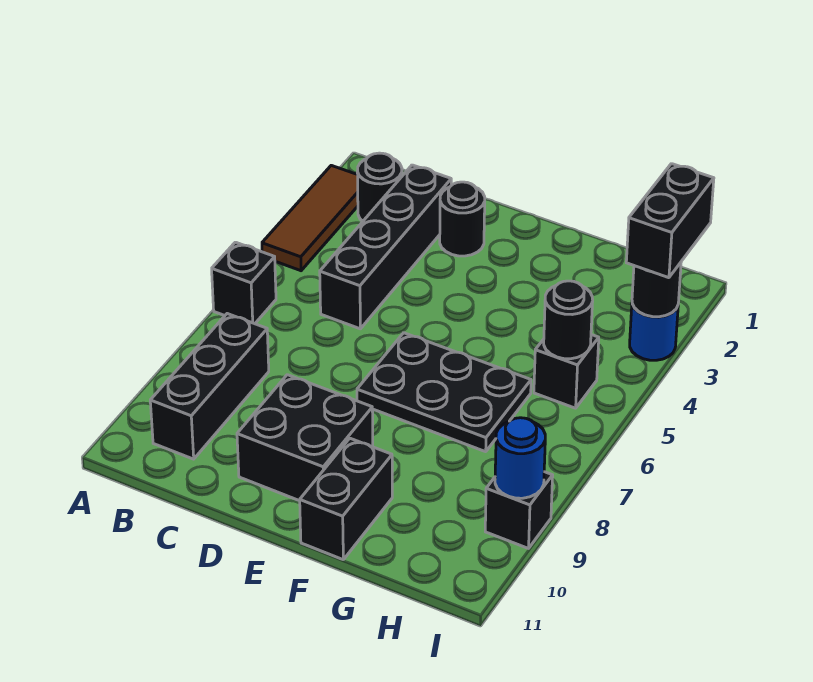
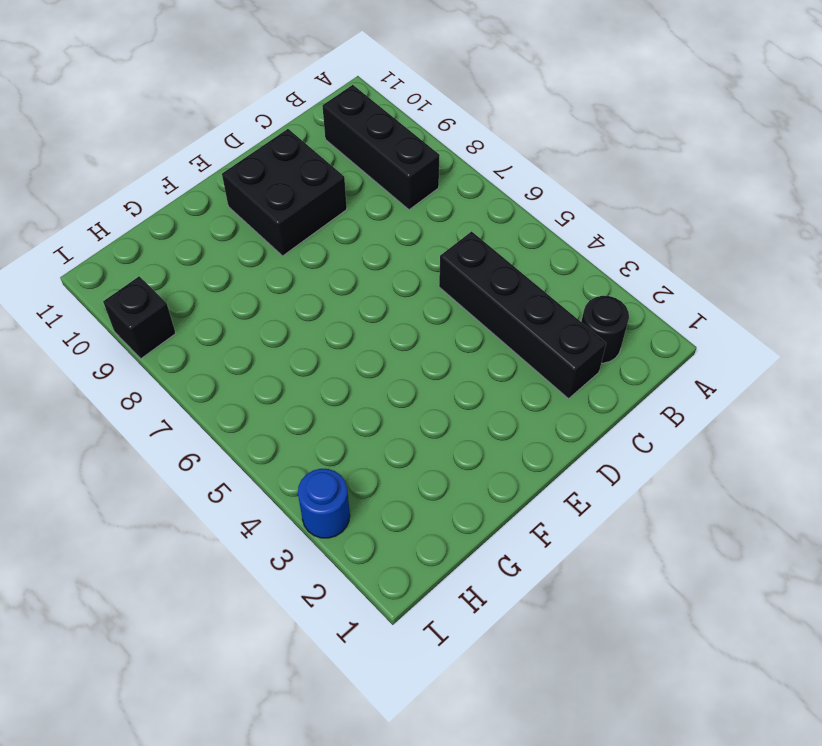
none -> brown 1x3 tile [262,165,358,271]
none -> black 1x1 brick [212,242,276,324]
none -> black 1x1 round brick [440,182,485,256]

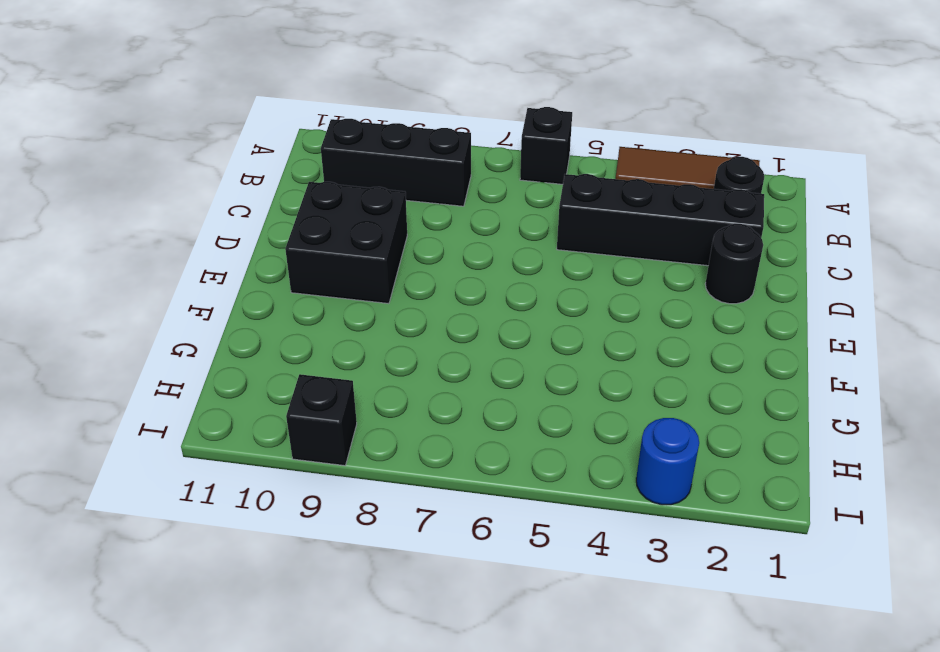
none -> black 2x3 plate [357,333,531,452]
none -> black 1x2 brick [300,438,392,559]
none -> black 1x1 brick [534,335,599,408]

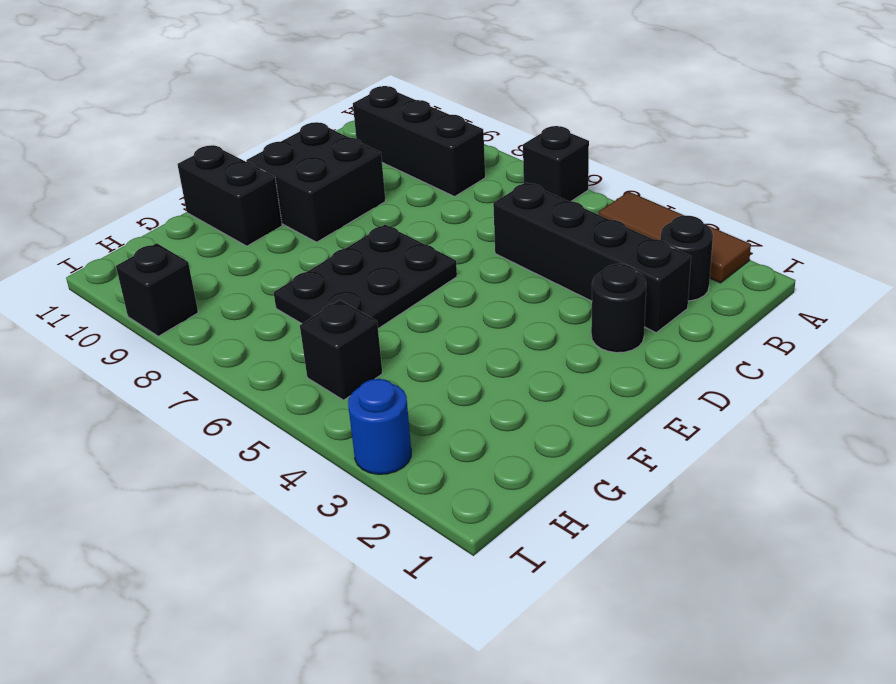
none -> black 1x1 round brick [544,281,593,359]
none -> black 1x1 round brick [632,263,681,317]
none -> blue 1x1 round brick [495,418,545,498]

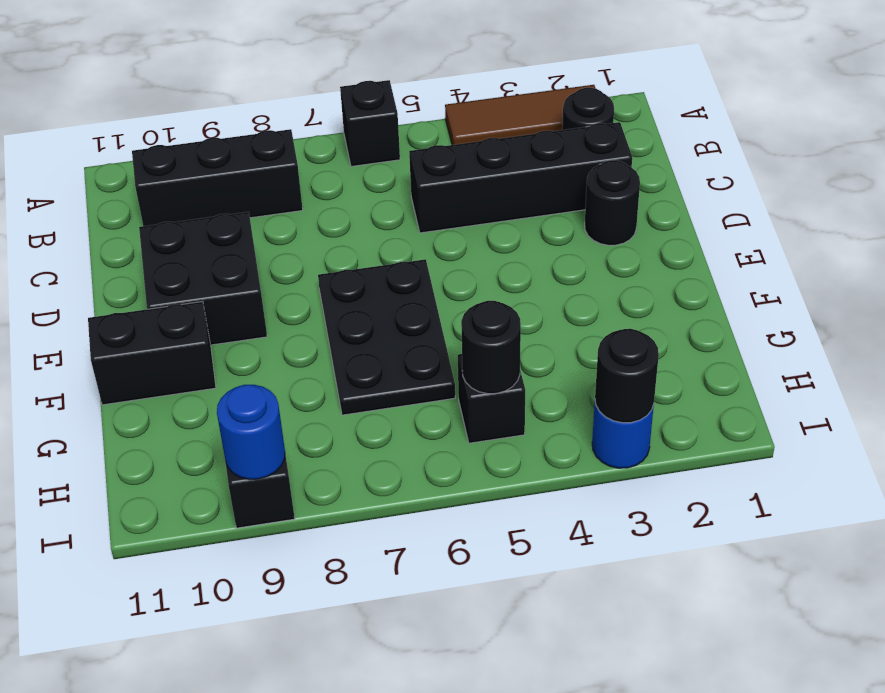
none -> black 1x2 brick [626,164,714,278]

